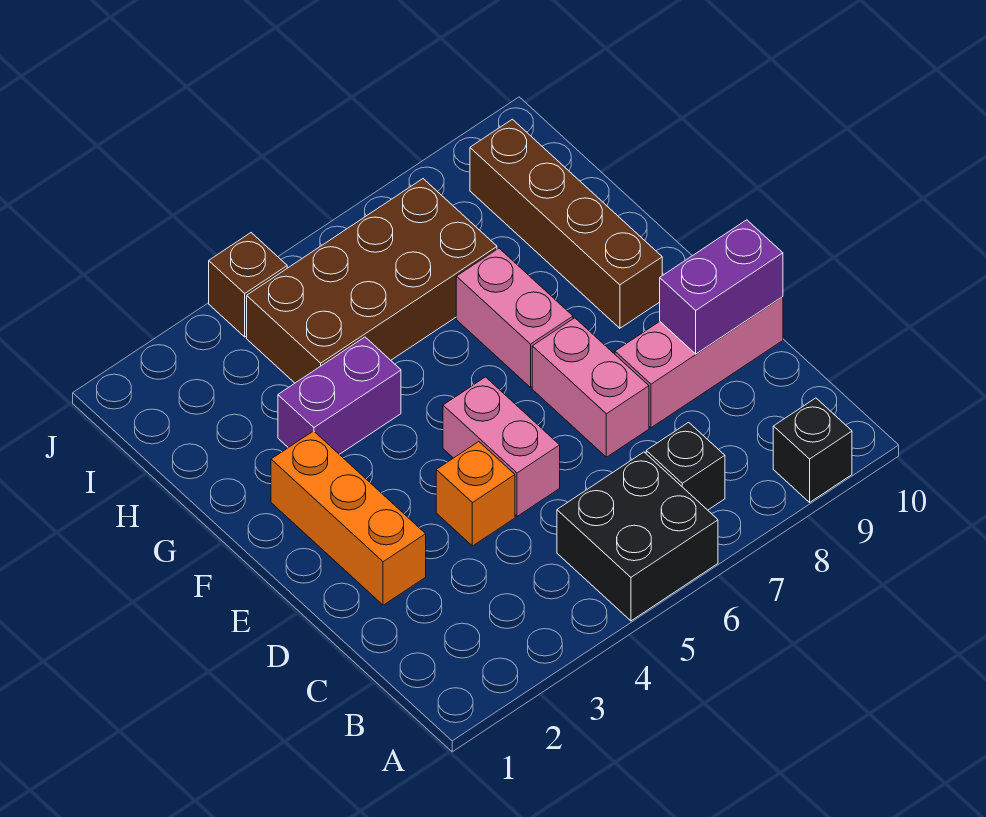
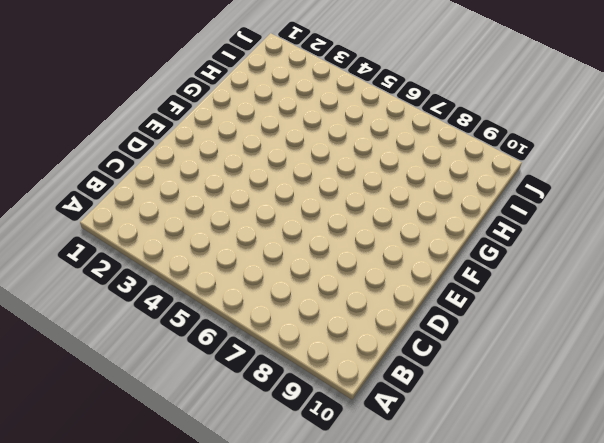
none -> black 2x2 brick [557,452,718,621]
none -> black 1x1 brick [773,398,852,502]
none -> black 1x1 brick [646,422,725,510]

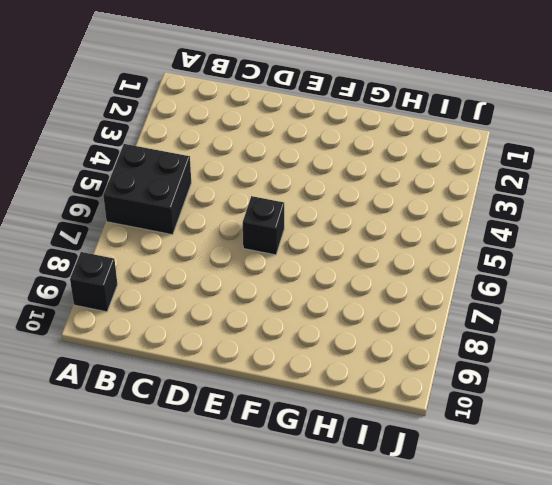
black 1x1 brick [243,196,284,255] -> black 1x1 brick moved to [646,422,725,510]
none -> orange 1x3 brick [271,431,426,605]
none -> orange 1x1 brick [436,442,515,546]
none -> pink 1x2 brick [443,377,560,516]

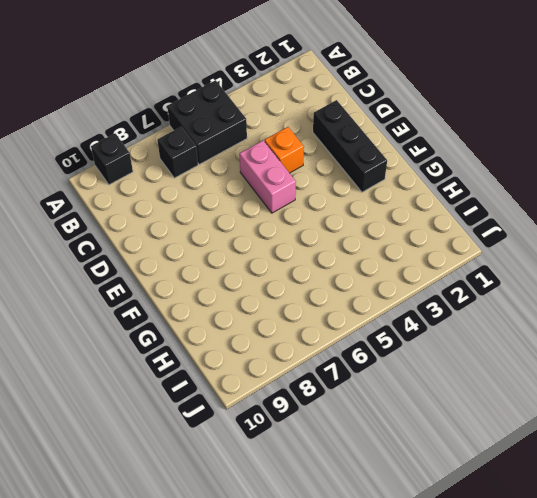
black 1x3 brick [313,100,387,192] -> orange 1x3 brick [271,431,426,605]
none -> pink 1x2 brick [532,318,649,457]
none -> pink 1x3 brick [615,297,783,428]
none -> pink 1x2 brick [456,248,573,387]

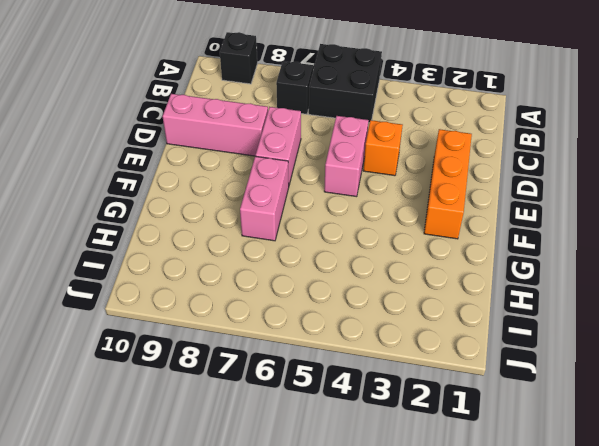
none -> brown 1x4 brick [470,119,662,328]
none -> purple 1x2 brick [278,337,401,454]
none -> brown 2x4 brick [247,179,497,383]

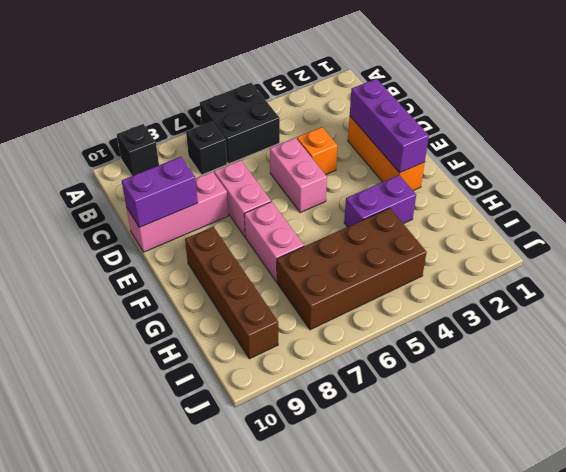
purple 1x3 brick [350,79,429,173] -> none
none -> brown 1x1 brick [209,233,287,337]

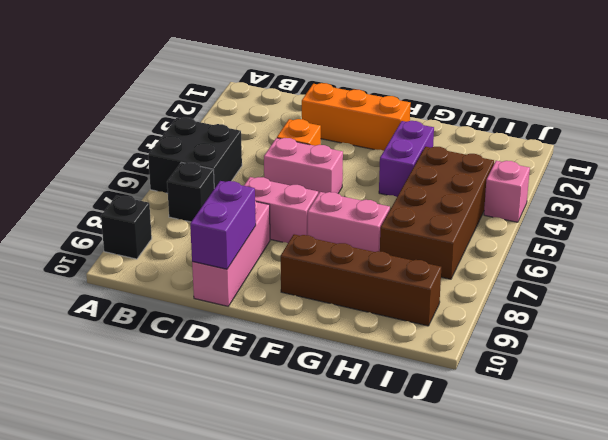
pink 1x1 brick [484,161,530,222] -> brown 1x1 brick [209,233,287,337]

